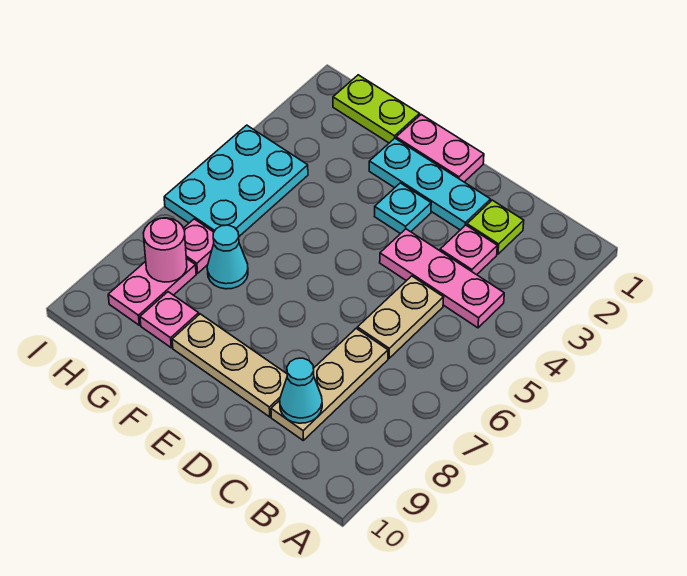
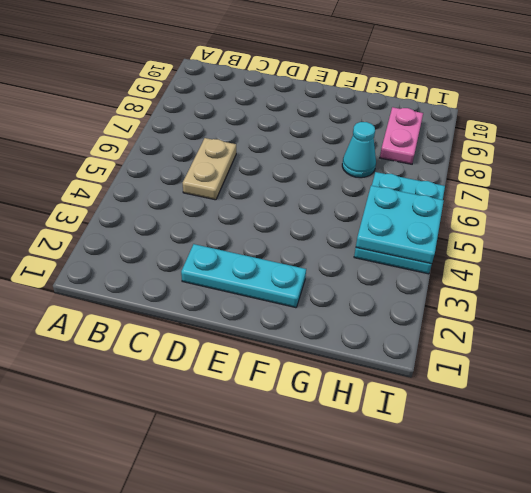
cyan 2x2 plate [356,186,444,264] -> none
none -> pink 1x3 plate [380,229,504,328]
none -> lime 1x1 plate [467,200,524,254]
none -> pink 1x1 plate [440,225,497,275]

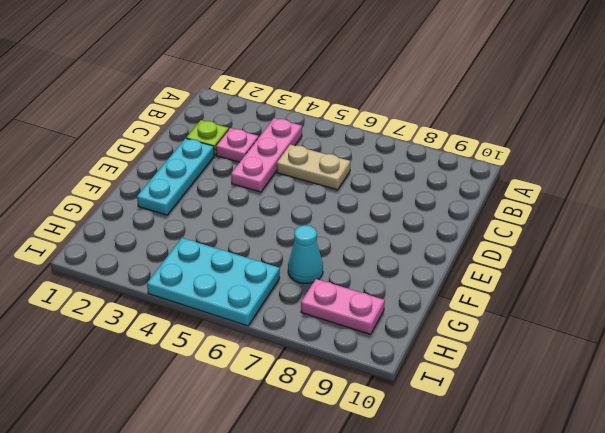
none -> tan 1x3 plate [271,328,388,440]
none -> tan 1x3 plate [172,314,287,417]
none -> pink 1x2 plate [396,115,484,182]

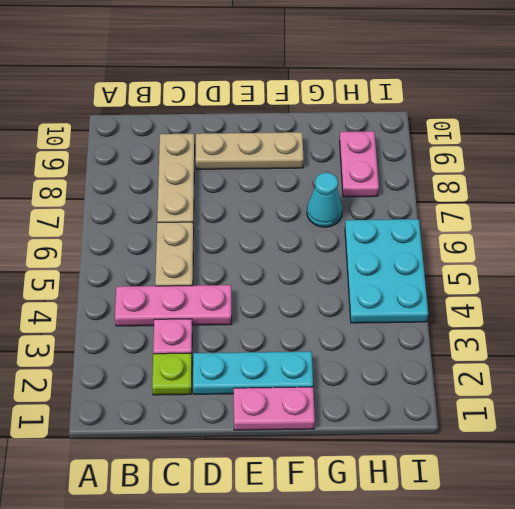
none -> cyan 1x1 plate [375,183,431,234]
none -> lime 1x2 plate [333,75,420,143]
none -> pink 1x1 plate [140,292,199,348]

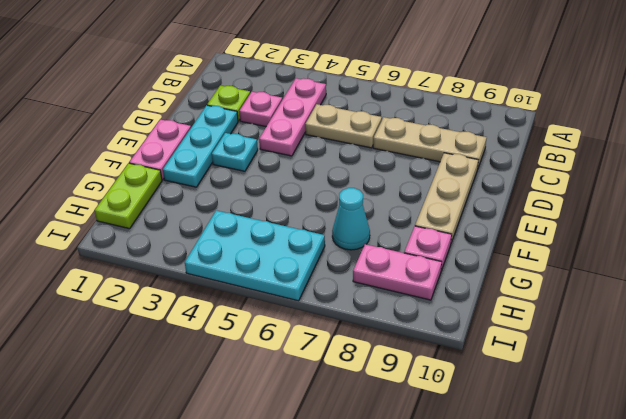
none -> pink 1x1 plate [184,219,214,273]
none -> cyan 1x1 cone [280,358,322,423]
none -> pink 1x1 round brick [143,218,187,282]

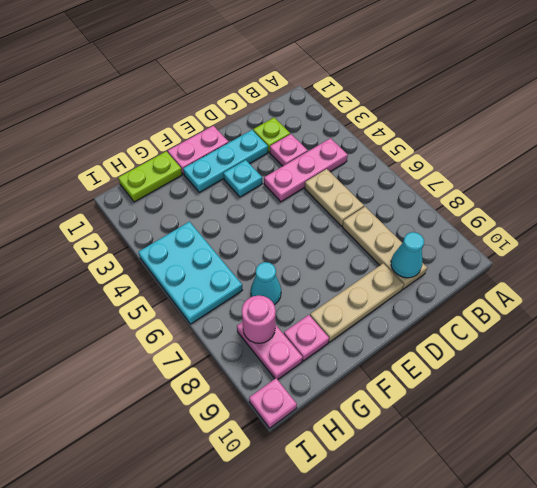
pink 1x1 plate [249,378,297,428] -> pink 1x1 plate moved to [184,219,214,273]

